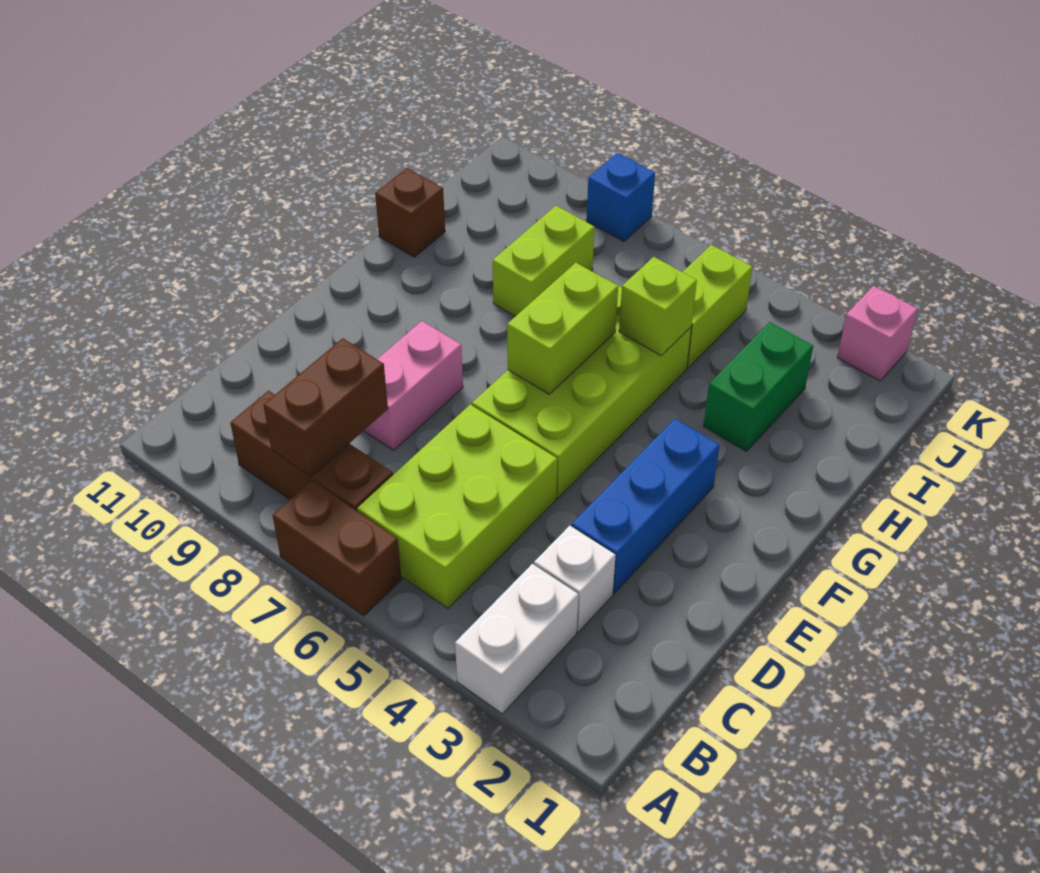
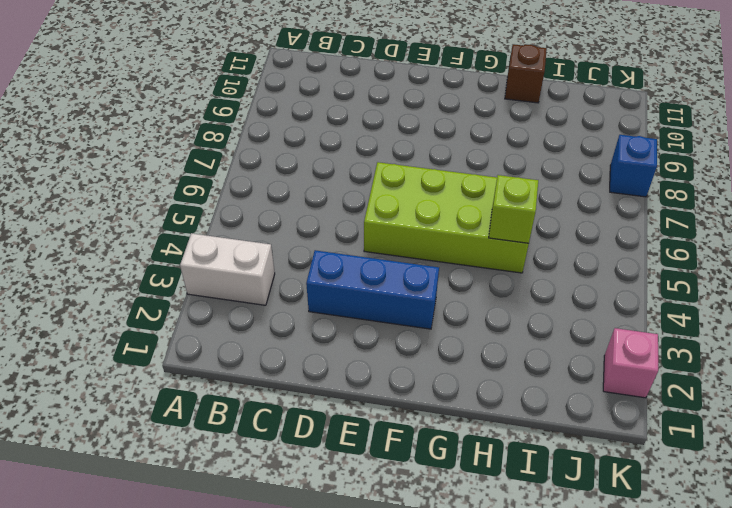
none -> brown 1x2 brick [273,481,402,616]
none -> lime 2x3 brick [357,405,557,608]
none -> brown 1x3 brick [230,391,393,511]

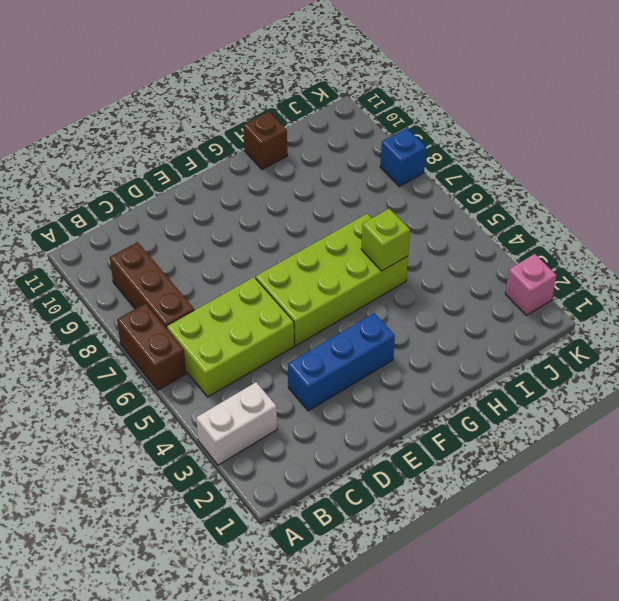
none -> white 1x1 brick [534,526,616,632]
none -> pink 1x2 brick [364,321,463,450]
none -> green 1x2 brick [704,322,813,451]

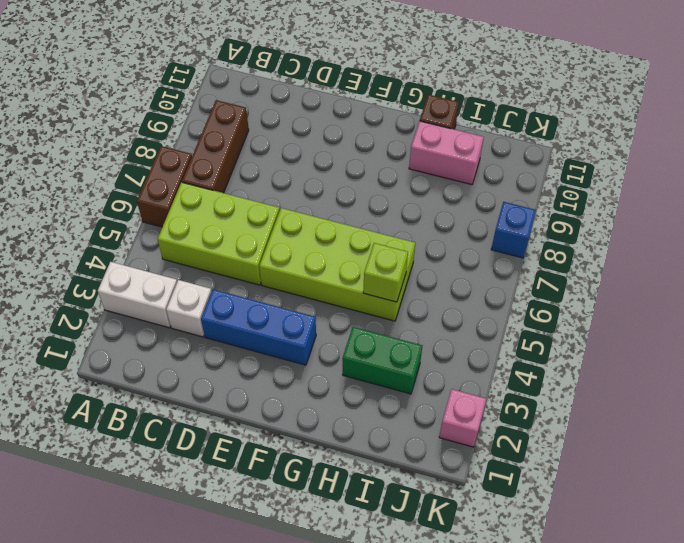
pink 1x2 brick [409,121,484,185] -> pink 1x2 brick moved to [364,321,463,450]
none -> lime 1x2 brick [493,206,594,316]
none -> lime 1x2 brick [683,245,752,368]
none -> brown 1x2 brick [263,338,388,477]

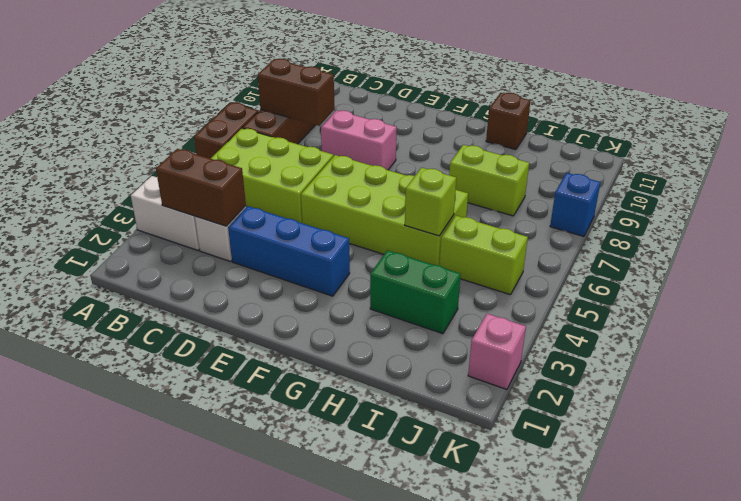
brown 1x2 brick [156,149,246,226] -> none
none -> lime 1x2 brick [507,263,618,394]

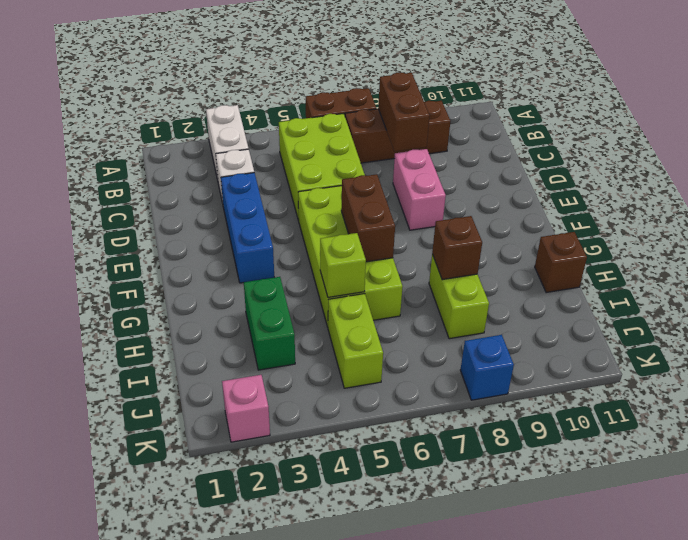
brown 1x2 brick [341,174,395,262] -> lime 1x2 brick [507,263,618,394]
brown 1x1 brick [432,216,482,280] -> none

